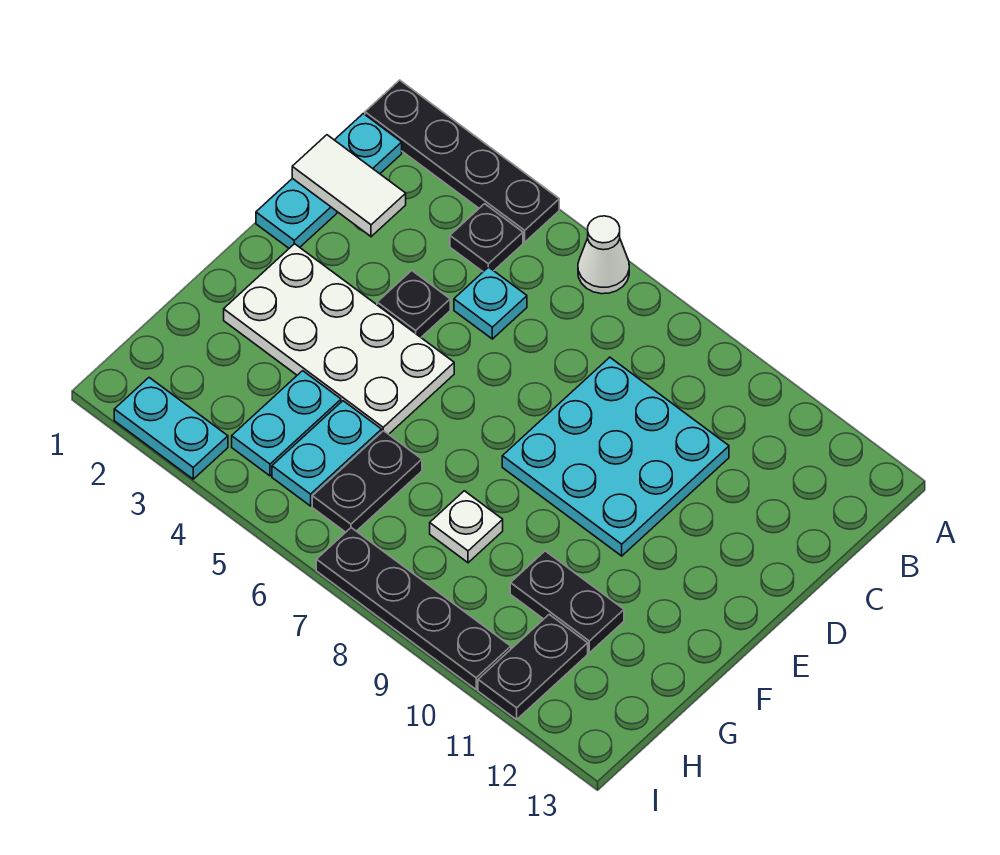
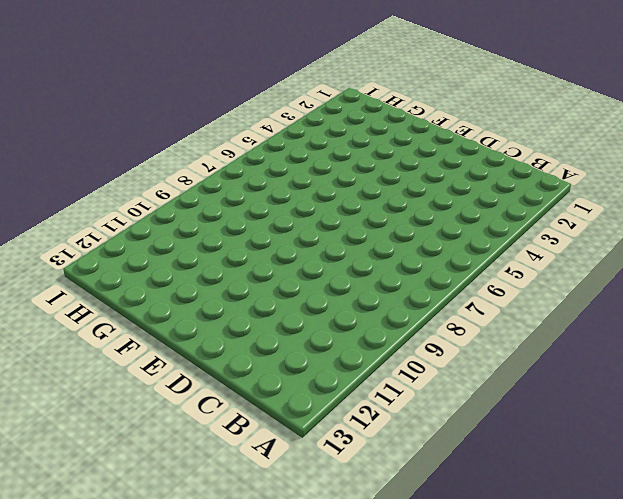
none -> black 1x4 plate [365,80,559,242]
none -> white 1x1 cone [578,216,629,294]
none -> cyan 1x3 plate [256,114,402,248]

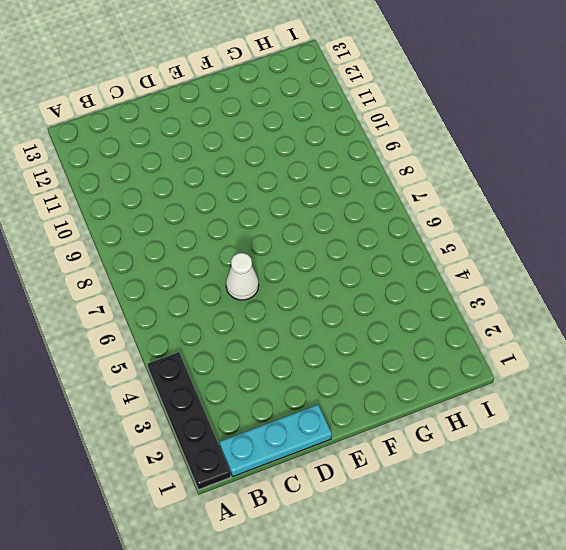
white 1x1 cone [226,253,259,300] -> white 1x1 cone moved to [578,216,629,294]
none -> black 1x1 plate [450,204,523,272]
none -> cyan 1x1 plate [454,267,527,339]
none -> cyan 3x3 plate [502,357,729,556]

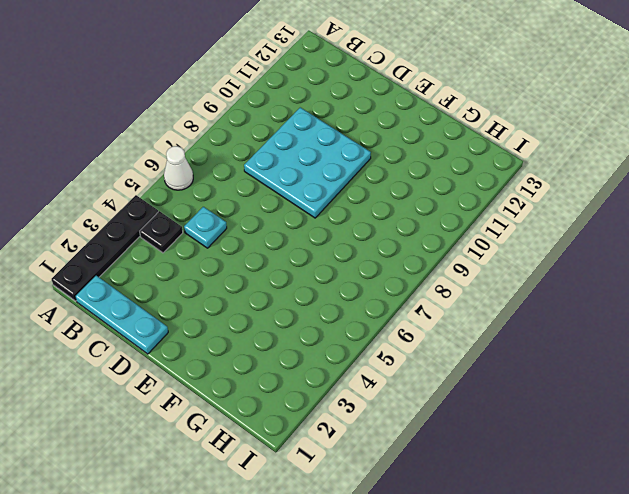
none -> black 1x1 plate [377,271,450,337]
none -> white 2x4 plate [224,244,454,434]
none -> cyan 1x2 plate [232,371,341,476]

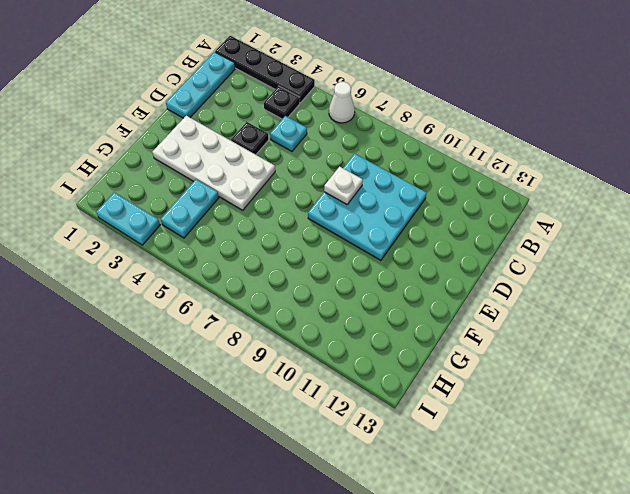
white 1x1 plate [324,167,363,204] -> white 1x1 plate moved to [430,491,503,563]
none -> cyan 1x2 plate [272,401,382,506]
none -> black 1x2 plate [312,431,422,532]
none -> black 1x2 plate [510,551,624,653]

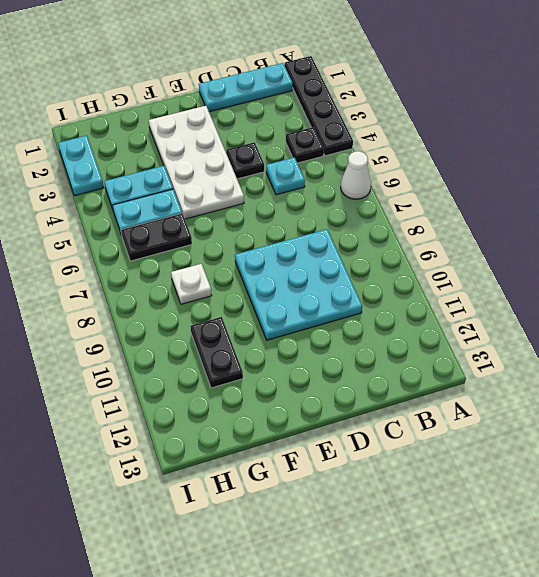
none -> black 1x2 plate [478,614,588,720]
none -> black 1x4 plate [316,528,511,689]
none -> white 1x2 tile [292,135,406,237]

